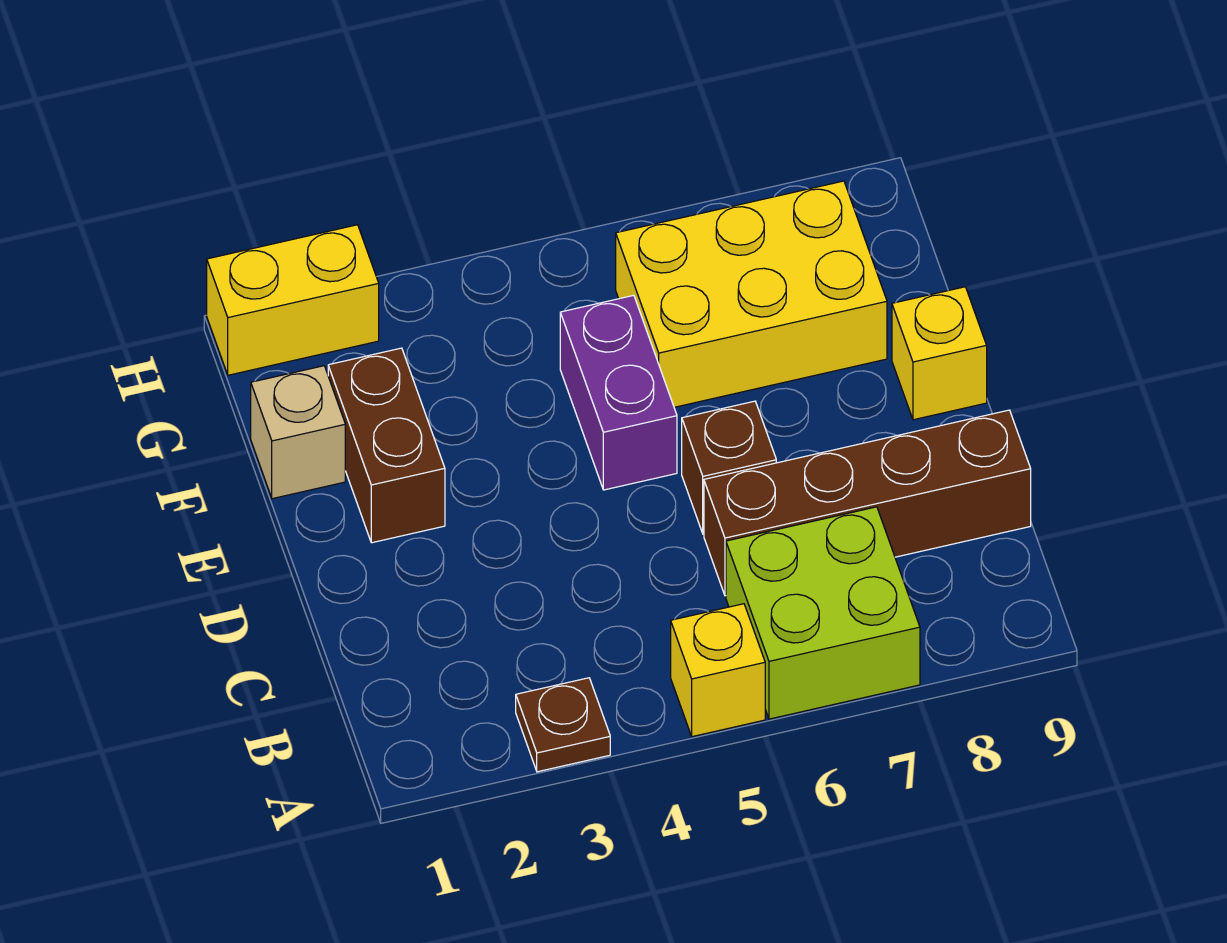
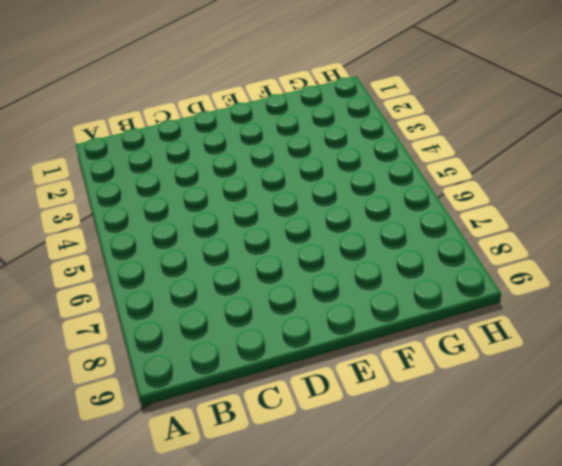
none -> brown 1x1 plate [516,678,610,772]
none -> yellow 1x1 brick [671,604,765,737]

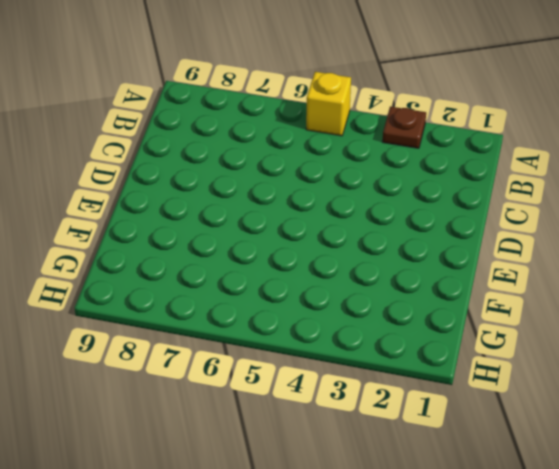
none -> lime 2x2 brick [726,507,920,719]
none -> brown 1x4 brick [704,410,1031,596]

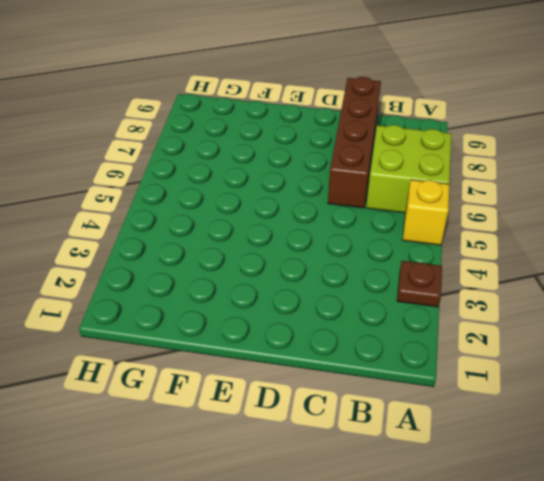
none -> brown 1x1 brick [682,401,776,534]
none -> brown 1x2 brick [328,348,445,543]

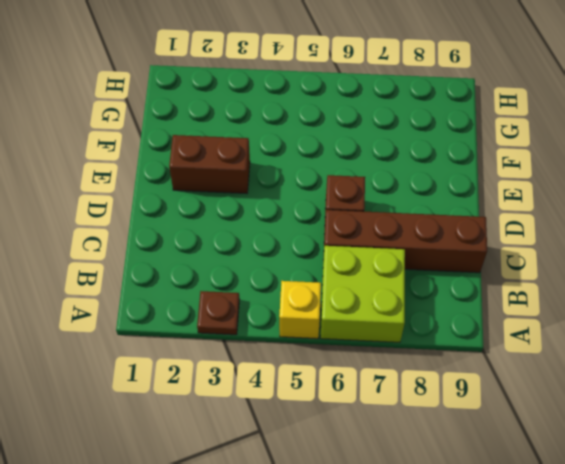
brown 1x2 brick [169,135,250,194] -> brown 1x2 brick turned to [328,348,445,543]
none -> purple 1x2 brick [560,295,677,490]
none -> yellow 1x1 brick [892,287,987,420]

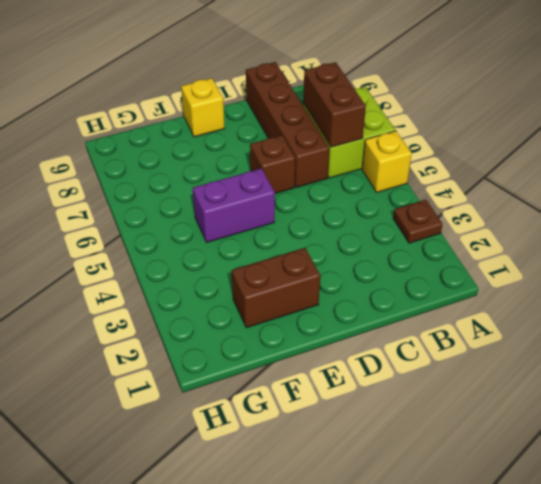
brown 1x2 brick [303,62,366,147] -> none
none -> tan 1x1 brick [251,366,345,499]
none -> yellow 2x3 brick [616,181,887,407]

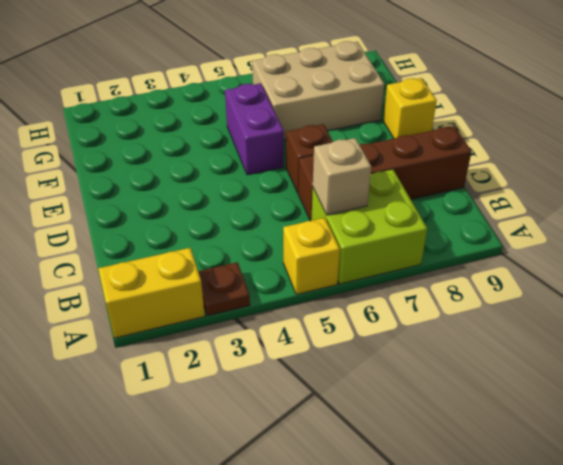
yellow 1x2 brick [98,248,205,338] -> yellow 1x2 brick moved to [207,225,379,375]
tan 1x1 brick [313,138,371,215] -> tan 1x1 brick moved to [251,366,345,499]
tan 2x3 brick [252,41,385,140] -> yellow 2x3 brick [616,181,887,407]
none -> brown 1x2 brick [328,348,445,543]

